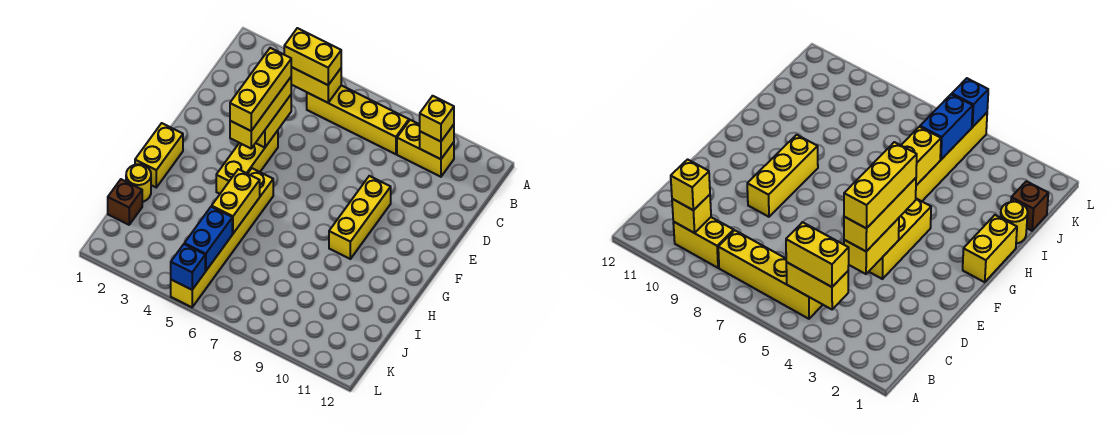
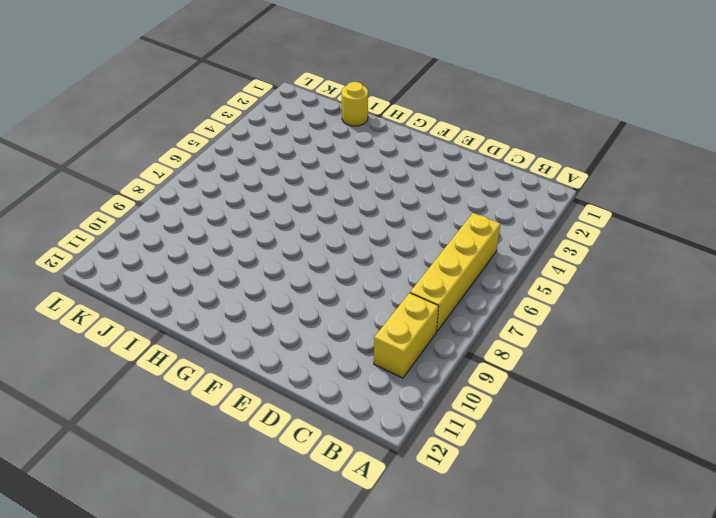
none -> yellow 1x3 brick [216,131,278,194]
none -> yellow 1x3 brick [329,176,391,259]
none -> yellow 1x2 brick [135,123,183,187]

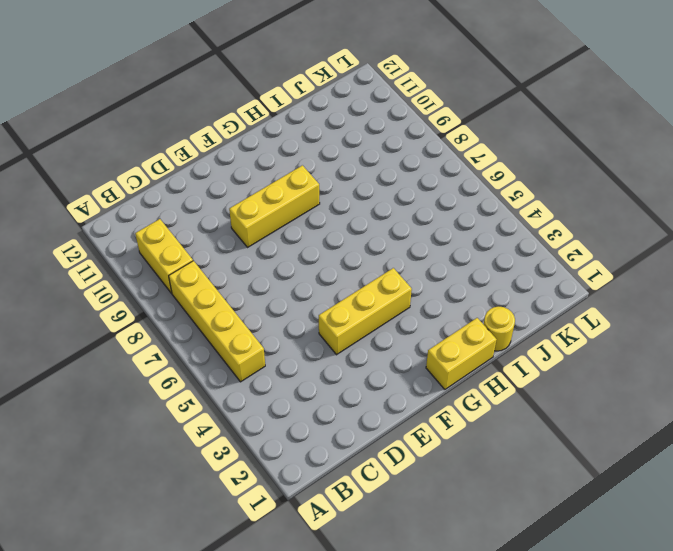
none -> yellow 1x6 brick [171,168,273,307]
none -> brown 1x1 brick [108,179,142,225]
none -> yellow 1x2 brick [291,67,341,103]

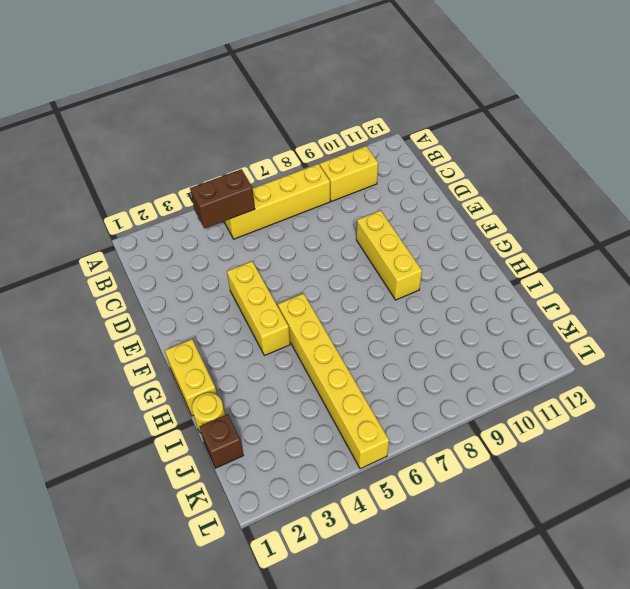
brown 1x2 brick [190,169,255,228] -> yellow 1x2 brick [291,67,341,103]
none -> yellow 1x1 brick [420,125,454,159]
none -> yellow 1x2 brick [256,95,291,148]
none -> yellow 1x2 brick [212,169,260,234]

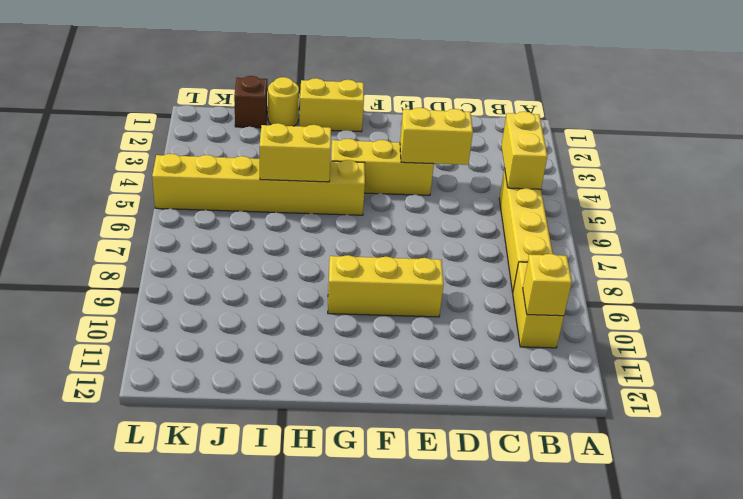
none -> blue 1x2 brick [184,207,232,271]
none -> blue 1x1 brick [171,244,205,290]
none -> yellow 1x2 brick [284,28,341,85]

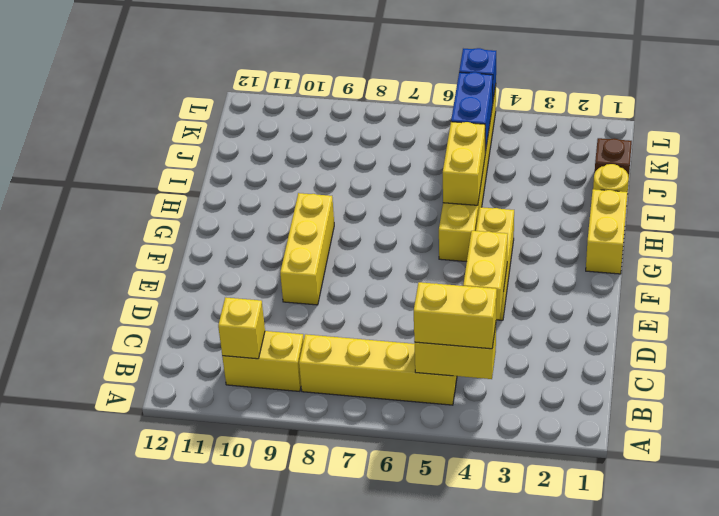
none -> yellow 1x1 brick [420,96,454,142]
none -> yellow 1x3 brick [230,77,291,148]
none -> yellow 1x3 brick [230,48,291,131]

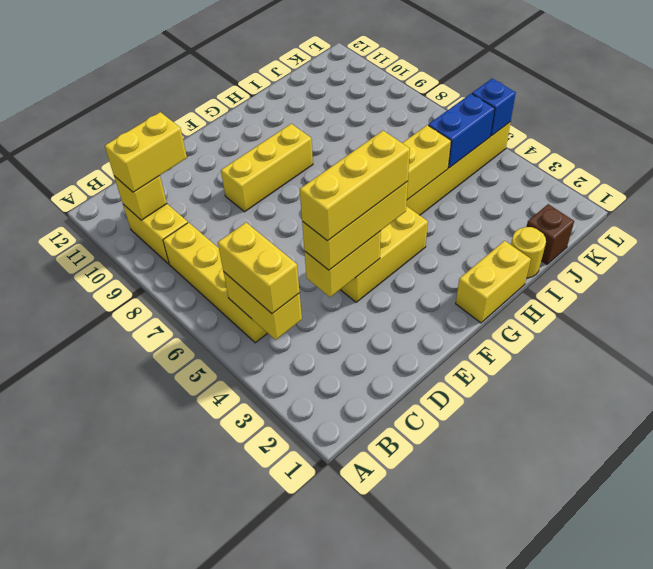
yellow 1x2 brick [105,112,187,192] -> yellow 1x1 brick [420,96,454,142]

